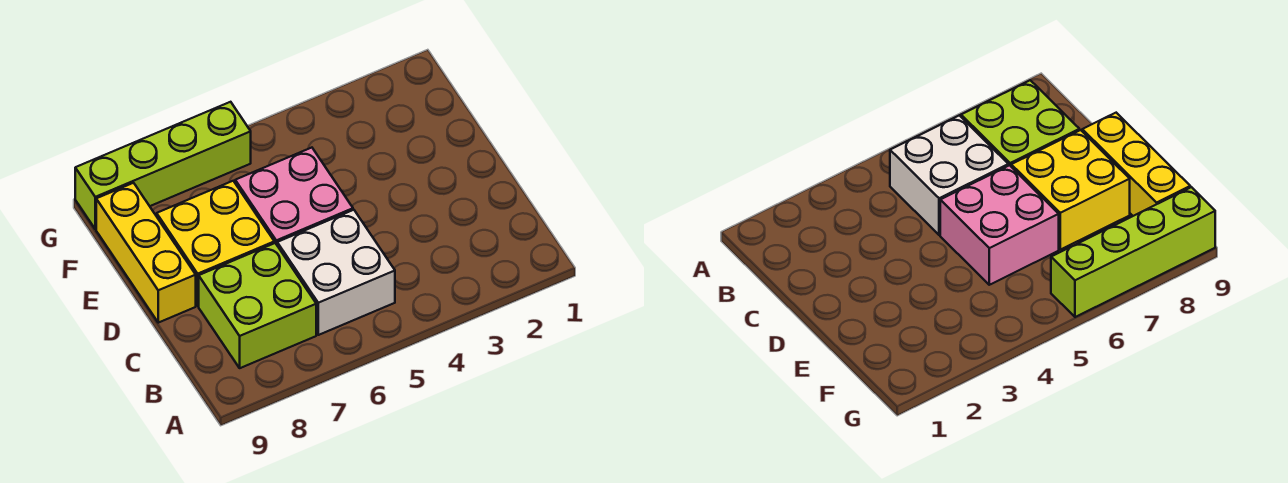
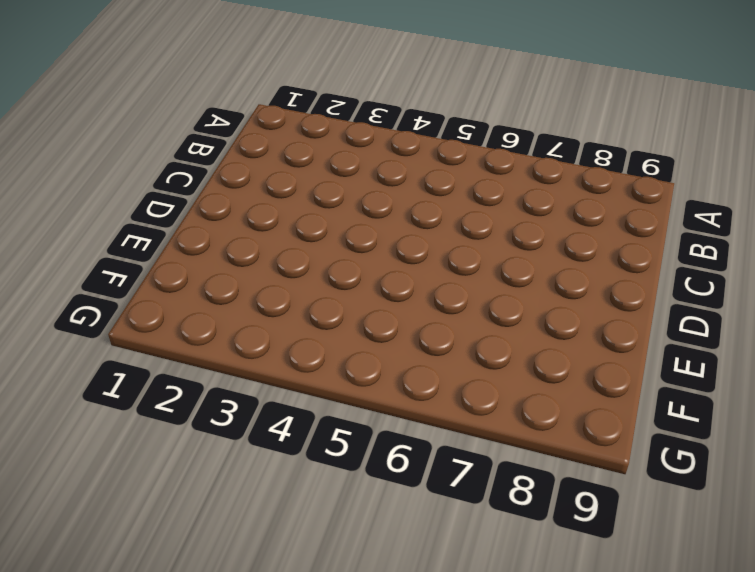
none -> white 2x2 brick [277,210,395,335]
none -> lime 2x2 brick [199,243,316,368]

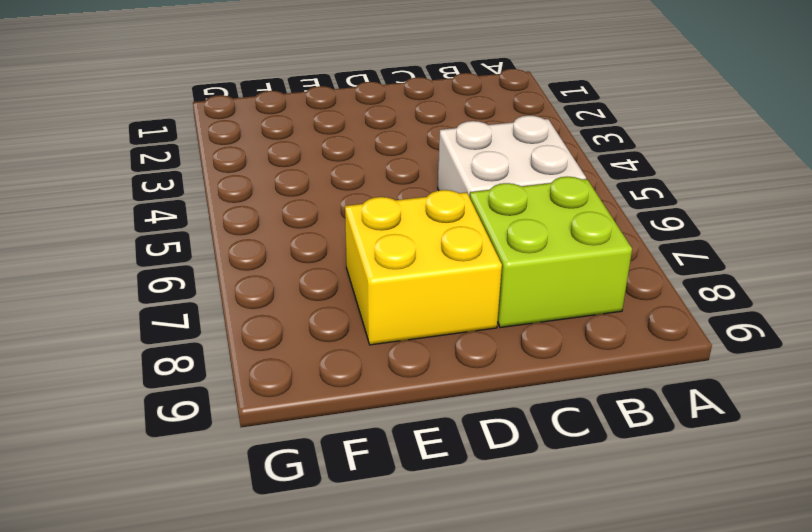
none -> pink 2x2 brick [235,148,353,245]
none -> yellow 1x3 brick [96,183,196,323]

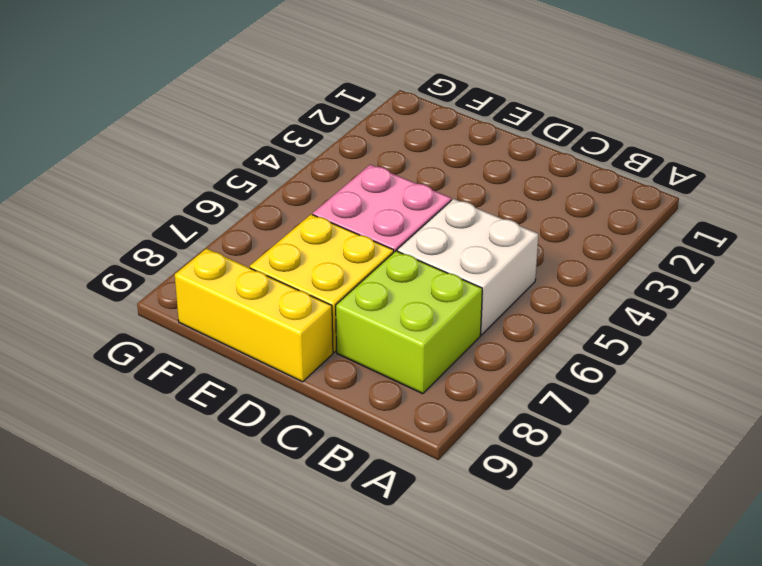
none -> lime 1x4 brick [75,102,251,229]

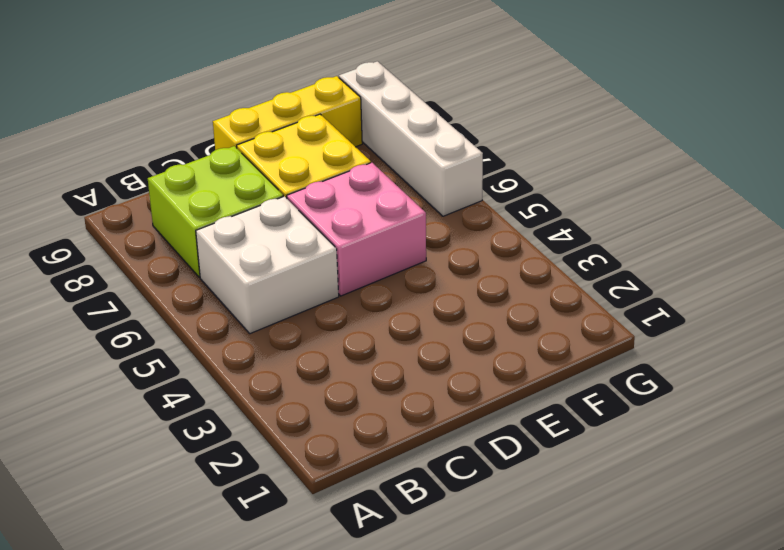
white 1x4 brick [339,61,483,216] -> lime 1x4 brick [75,102,251,229]

